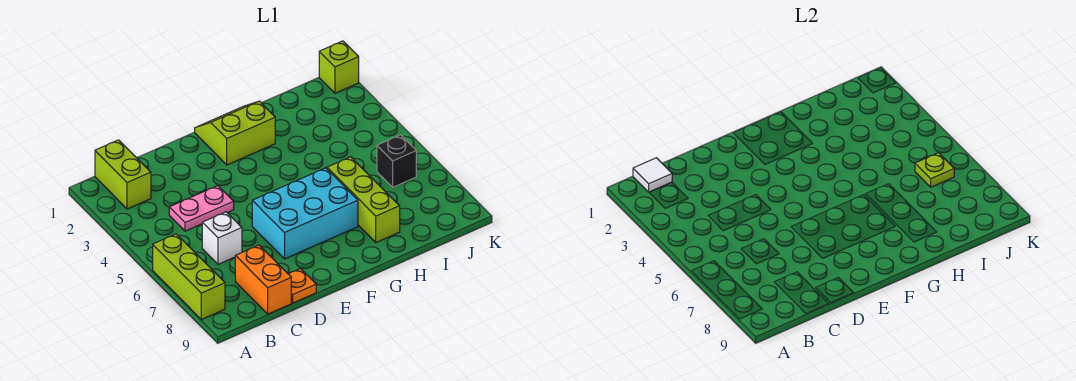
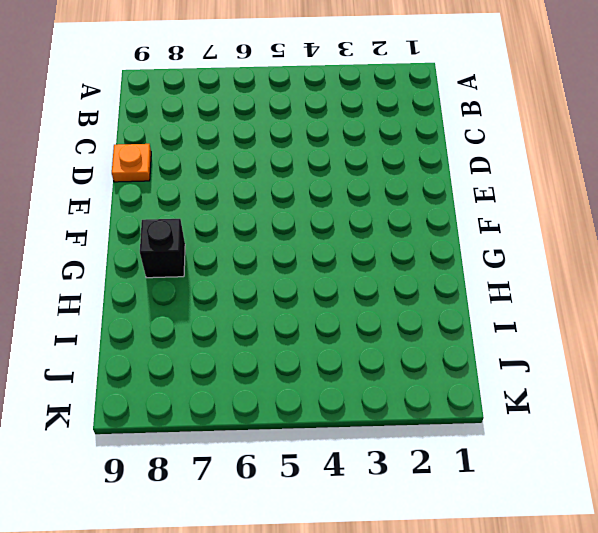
black 1x1 brick [140,219,185,278] -> black 1x1 brick moved to [377,135,416,187]
none -> lime 1x3 brick [153,234,225,320]
none -> lime 1x2 brick [95,140,151,209]
none -> pink 1x2 plate [169,186,234,231]

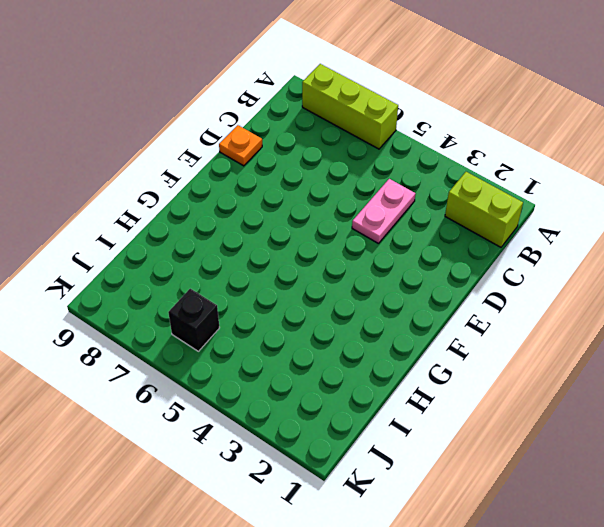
none -> white 1x1 brick [202,212,242,264]
none -> orange 1x2 brick [235,245,291,314]
none -> cyan 2x3 brick [252,168,358,259]

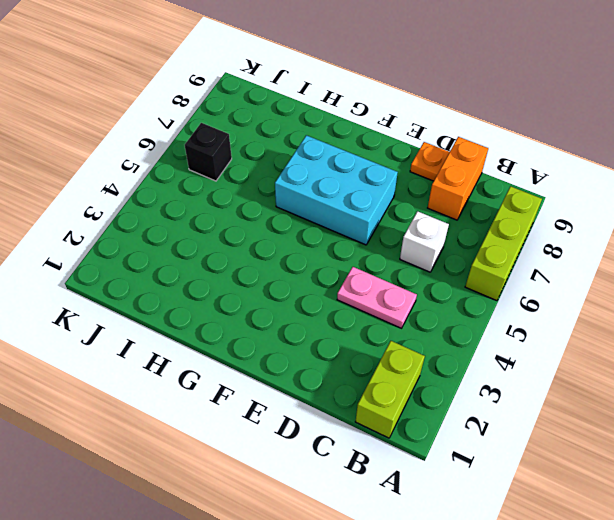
none -> lime 2x2 slope [195,101,275,165]
none -> lime 1x3 brick [327,157,400,242]
none -> lime 1x1 brick [319,41,359,93]

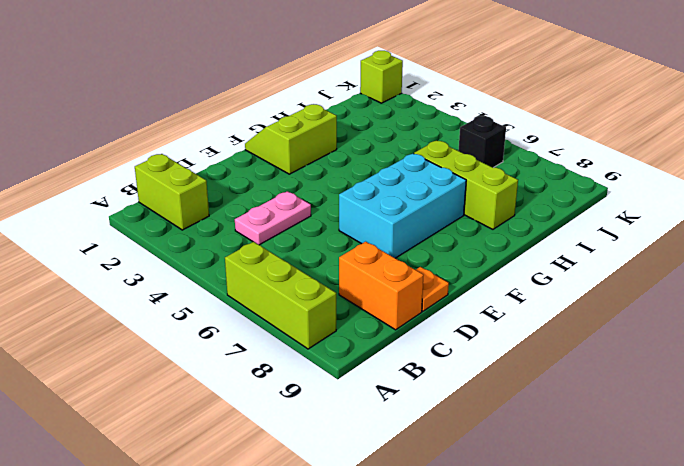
none -> white 1x1 brick [202,212,242,264]
none -> white 1x1 tile [633,158,672,192]
none -> lime 1x1 plate [915,153,954,187]

